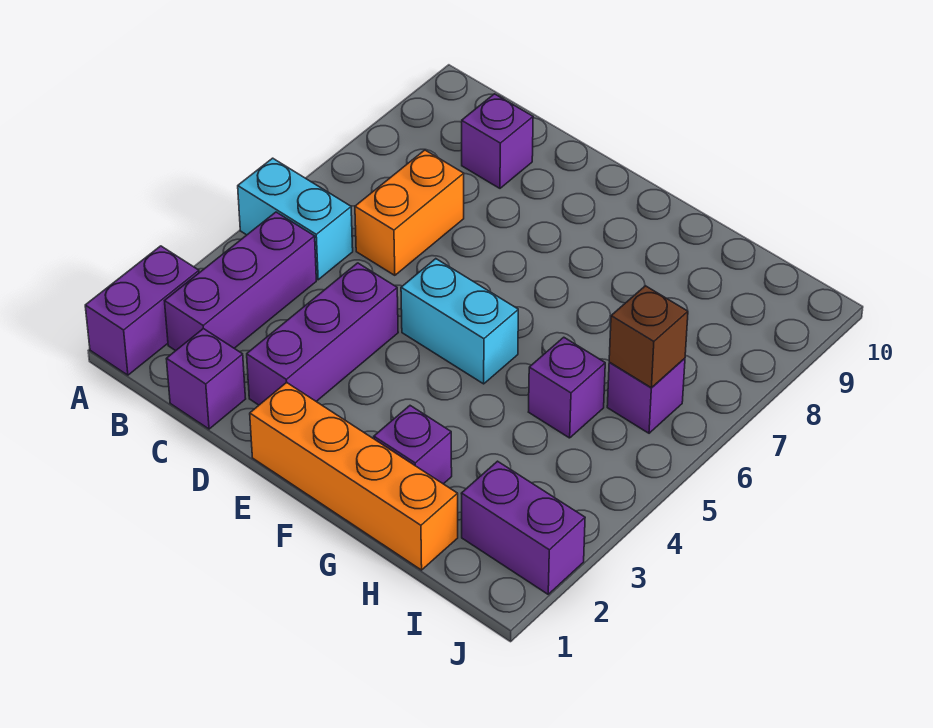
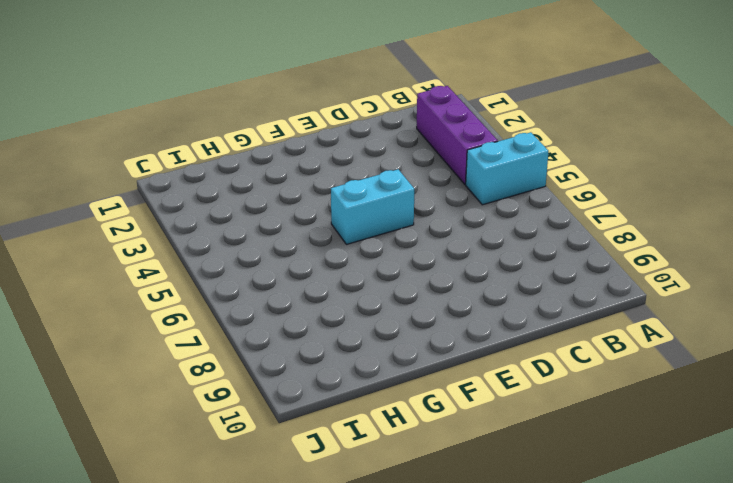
none -> purple 1x2 brick [85,246,199,375]
none -> purple 1x1 brick [167,329,246,429]
none -> orange 1x2 brick [355,150,464,275]

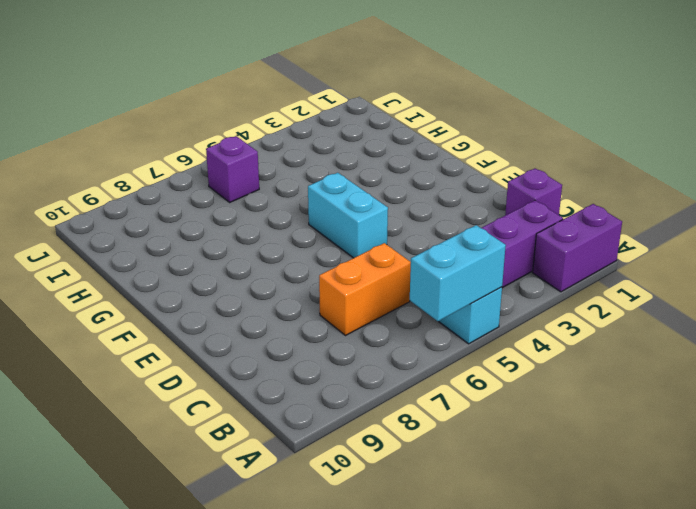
cyan 1x2 brick [410,225,506,321] -> none
none -> purple 1x1 brick [462,94,533,188]
none -> purple 1x3 brick [247,263,398,405]
none -> orange 1x4 brick [250,382,458,570]

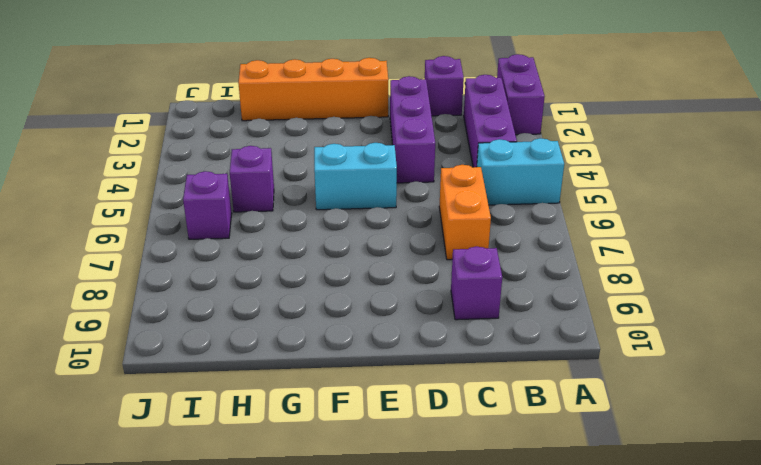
none -> purple 1x1 brick [374,406,452,484]
none -> purple 1x2 brick [461,461,585,594]
none -> brown 1x1 brick [609,286,688,388]

